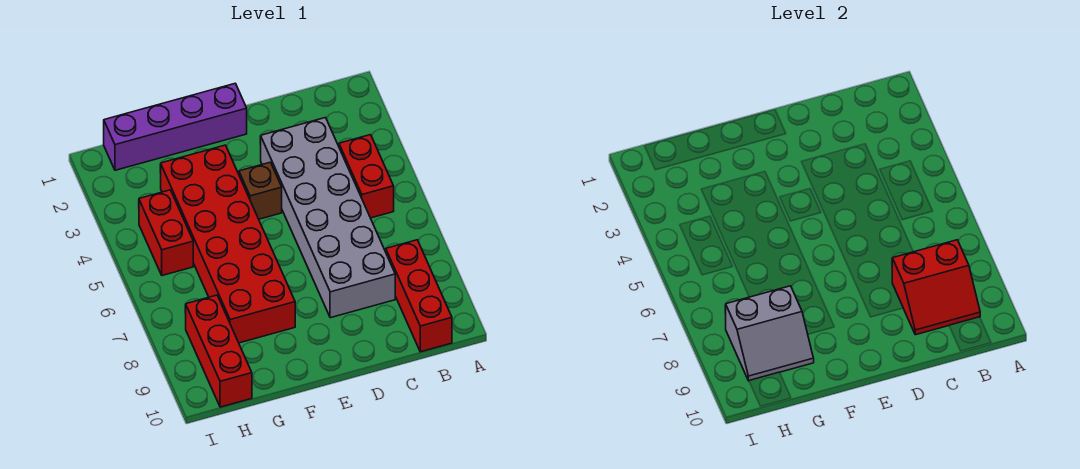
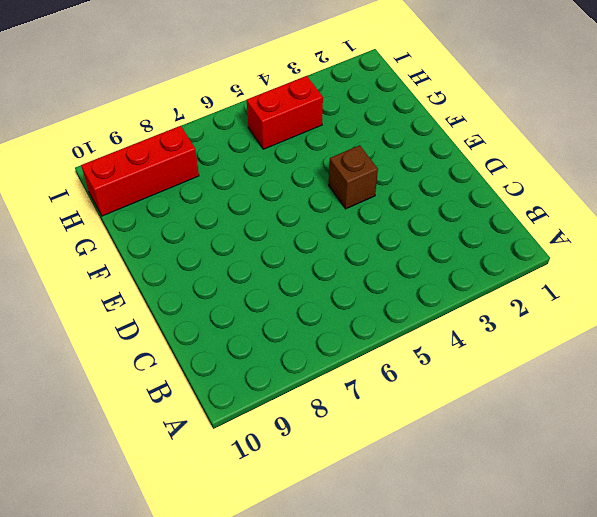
none -> red 1x2 brick [339,135,394,218]
none -> red 1x3 brick [386,240,452,352]

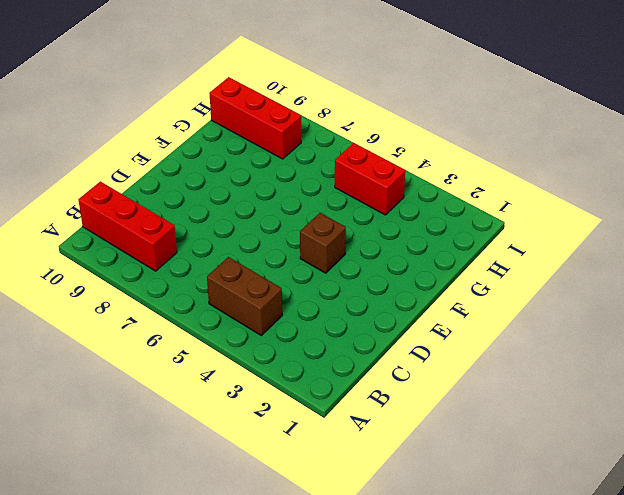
brown 1x2 brick [207,257,282,335] -> red 1x2 brick [339,135,394,218]
none -> grey 2x6 brick [261,118,395,318]
none -> purple 1x4 brick [104,83,247,170]

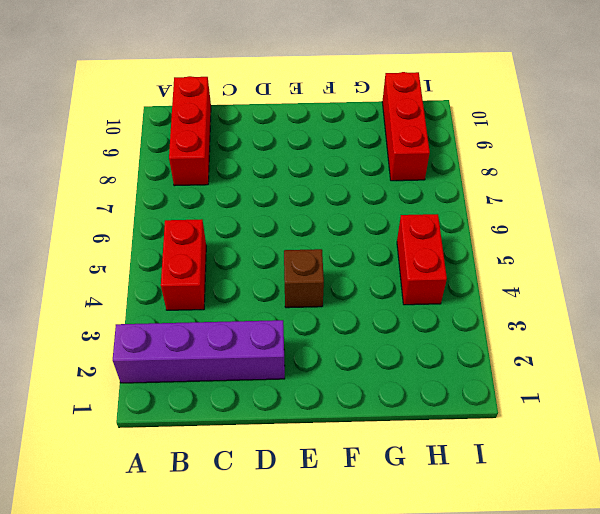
purple 1x4 brick [113,320,285,383] -> purple 1x4 brick moved to [104,83,247,170]
none -> grey 2x6 brick [261,118,395,318]
none -> red 2x6 brick [161,145,295,343]

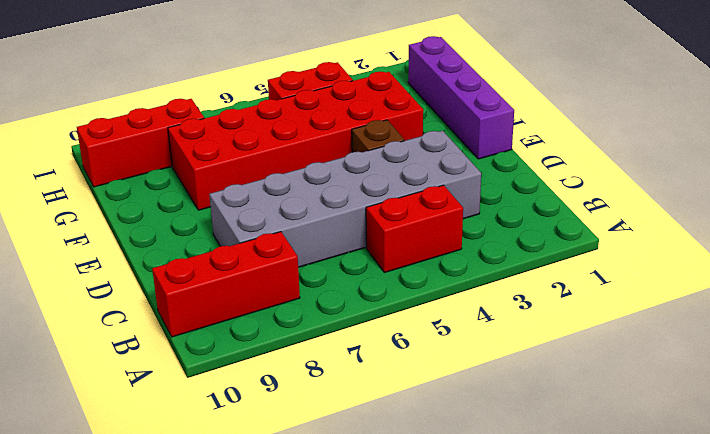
none -> red 2x2 slope [892,240,980,335]
none -> grey 2x2 slope [726,286,814,381]

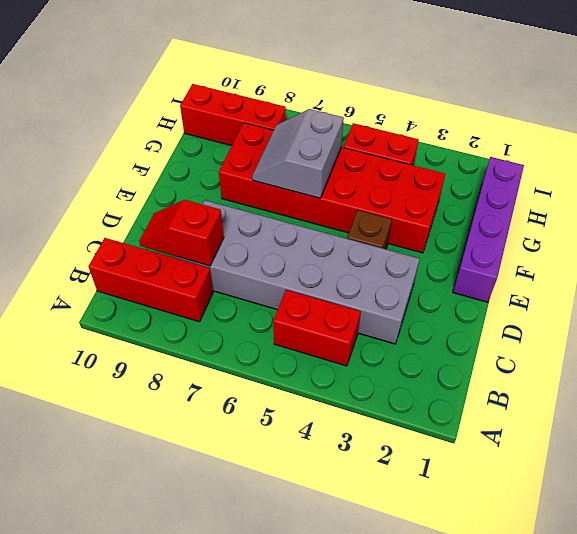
red 1x2 slope [139,200,224,266] -> red 2x2 slope [892,240,980,335]
grey 2x2 slope [252,109,344,198] -> grey 2x2 slope moved to [726,286,814,381]

